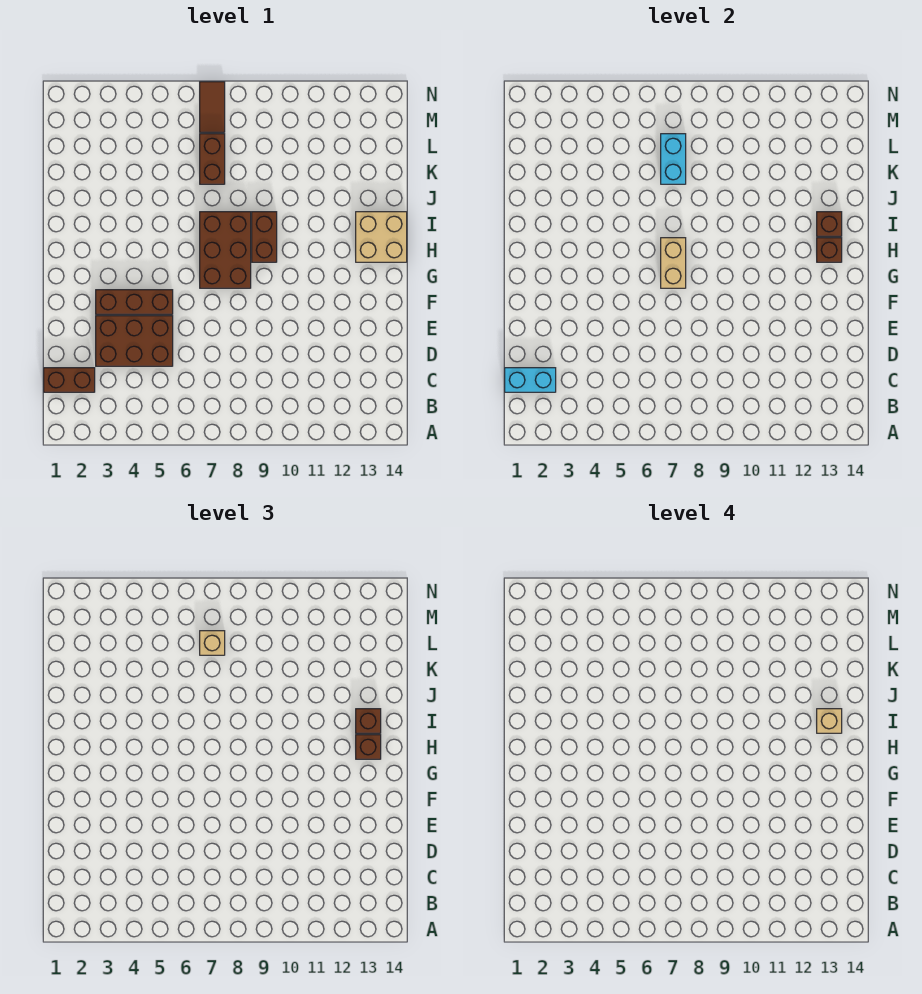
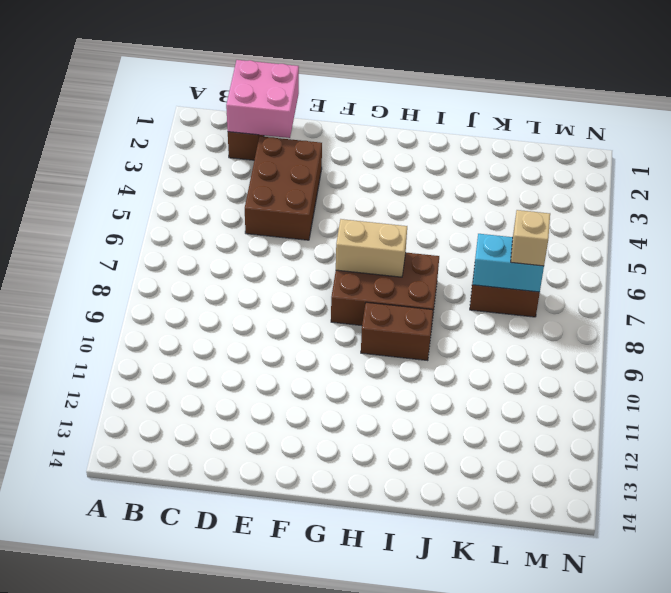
pink 2x2 brick [226,60,299,138] -> cyan 1x2 brick [505,368,556,392]
none -> brown 1x3 brick [96,290,173,314]
none -> tan 2x2 brick [356,212,407,262]
none -> brown 1x2 tile [200,82,225,132]

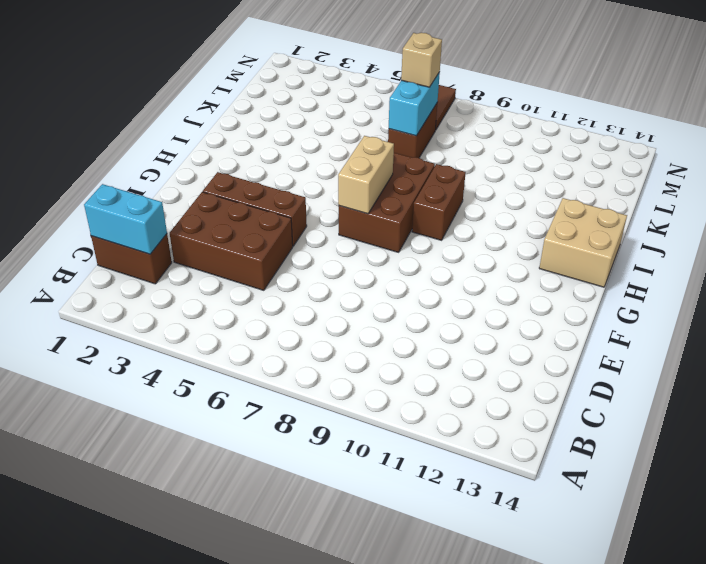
none -> brown 1x1 brick [817,238,842,262]
none -> brown 1x1 brick [817,212,842,236]
none -> brown 1x1 brick [356,735,381,759]

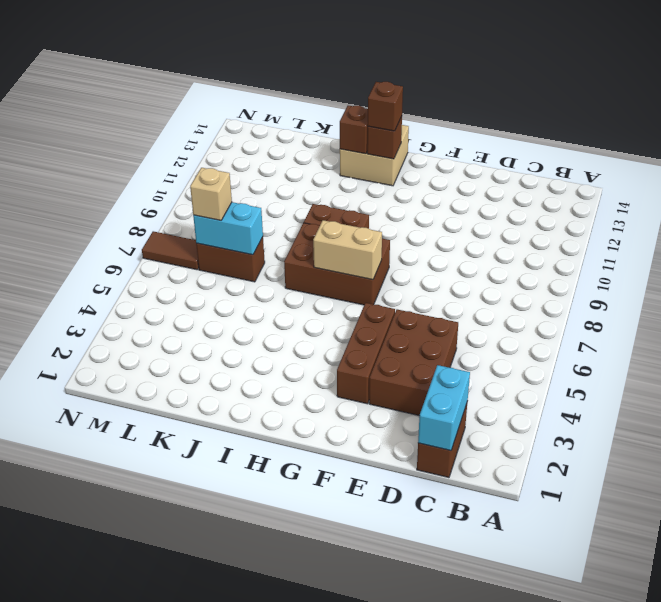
none -> brown 1x1 brick [356,709,381,733]
none -> tan 1x1 brick [817,709,842,733]

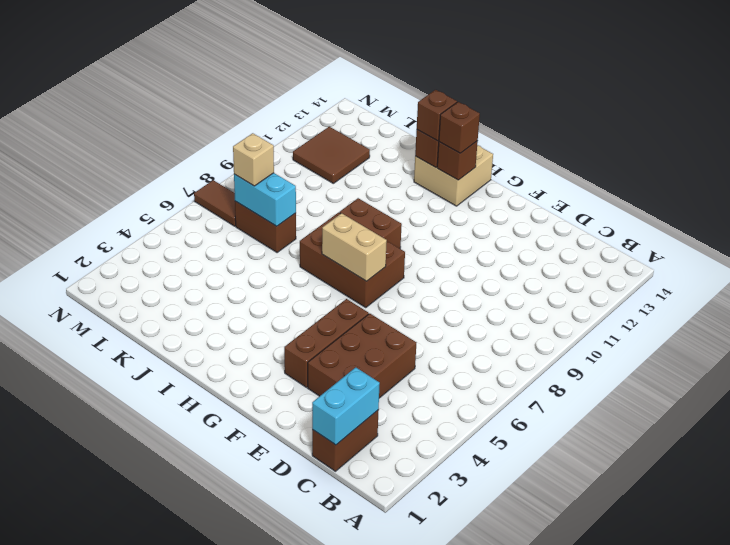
brown 2x2 tile [293,127,370,183] -> none
none -> tan 1x1 brick [817,709,842,733]

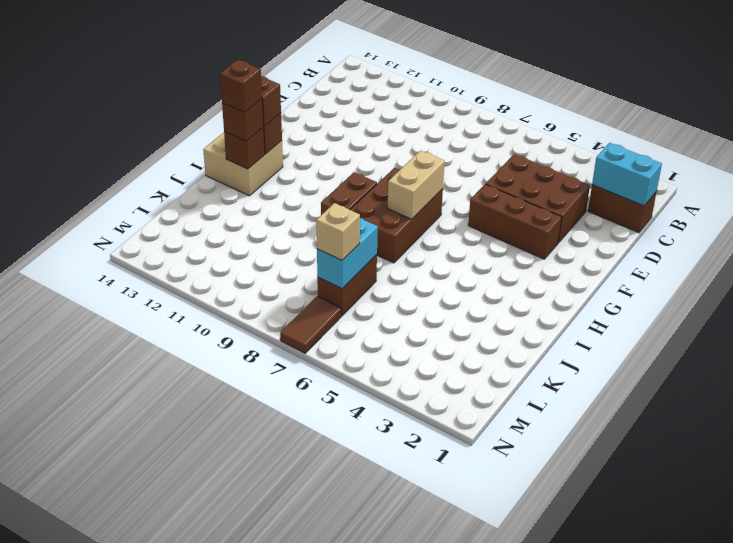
brown 1x1 brick [220,60,262,112] -> tan 1x1 brick [817,709,842,733]

